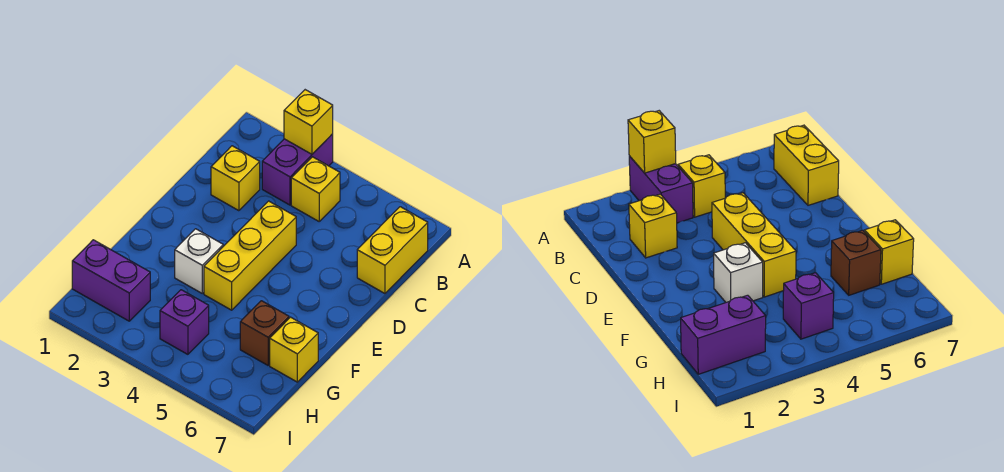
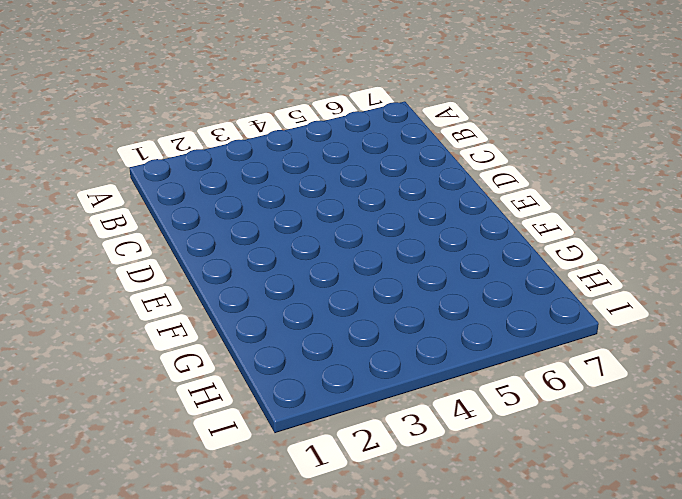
none -> purple 1x2 brick [262,134,333,205]
none -> yellow 1x1 brick [291,157,340,221]

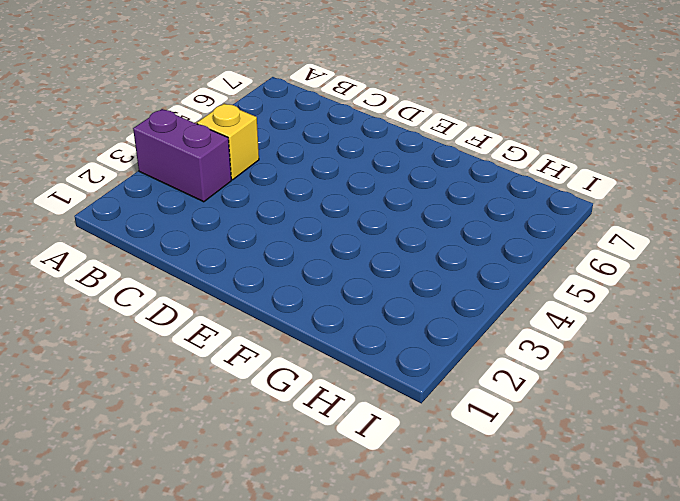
none -> yellow 1x2 brick [357,207,428,293]
none -> yellow 1x1 brick [211,146,260,211]

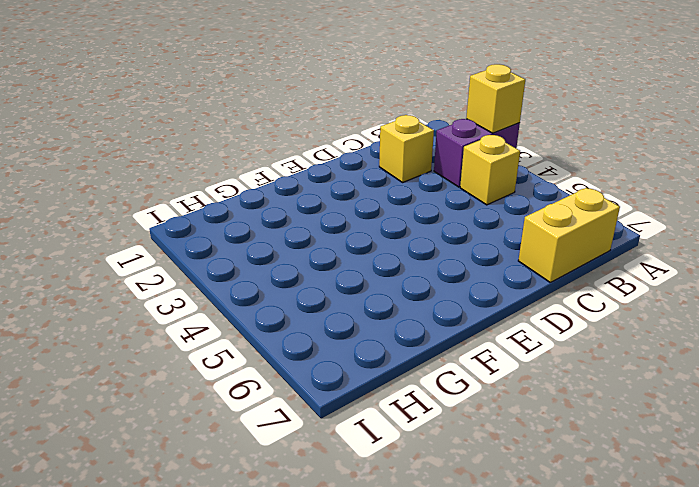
none -> yellow 1x3 brick [204,201,296,310]
none -> white 1x1 brick [175,229,223,293]

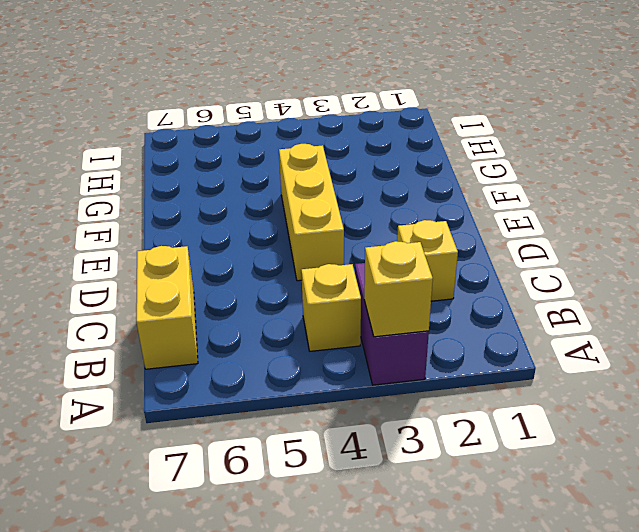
none -> white 1x1 brick [175,229,223,293]
none -> brown 1x1 brick [240,301,289,365]

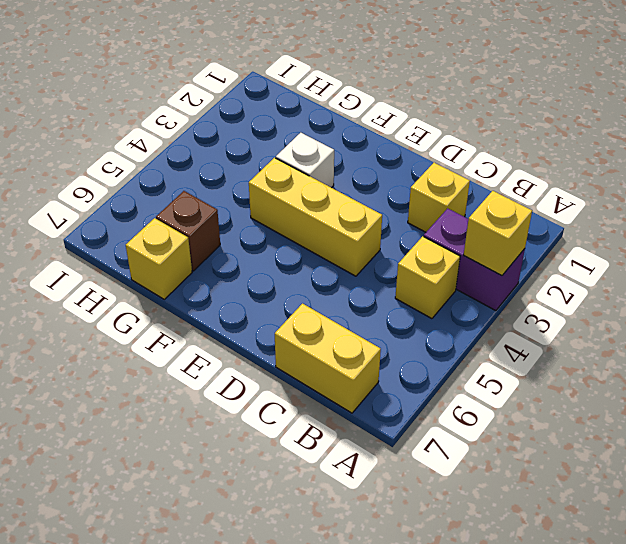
none -> purple 1x2 brick [72,240,150,321]
none -> purple 1x1 brick [160,290,209,354]

